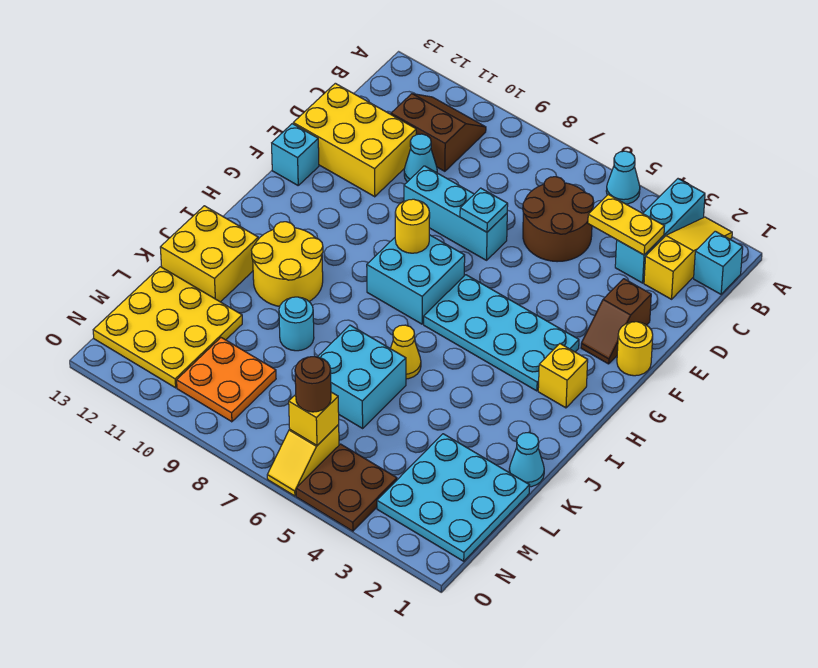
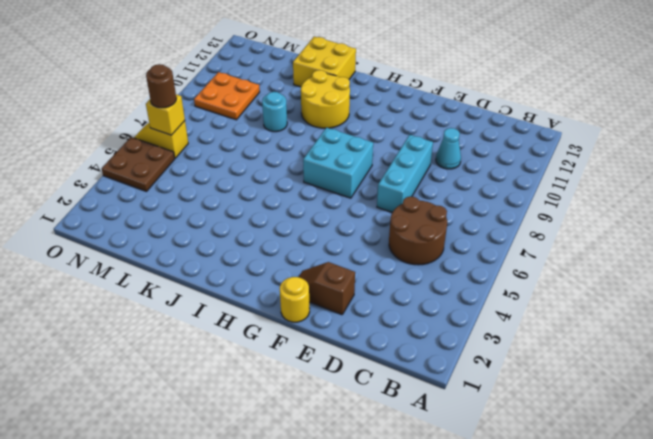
none -> yellow 1x3 slope [644,217,732,299]
none -> cyan 1x3 brick [615,179,705,283]
none -> cyan 1x1 cone [606,151,640,204]
none -> cyan 1x1 brick [694,231,743,294]

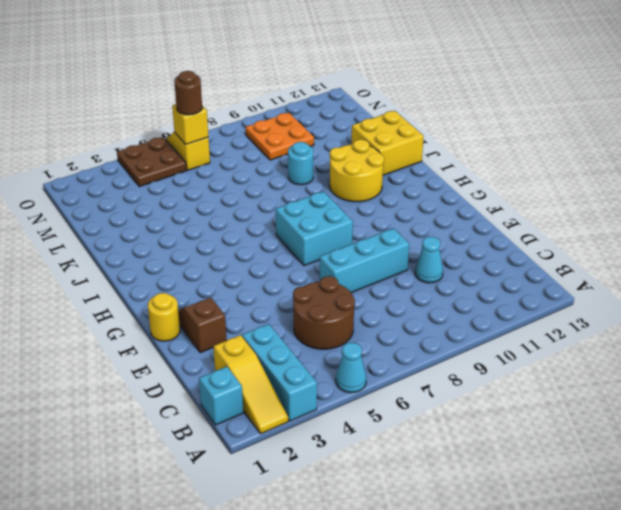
none -> brown 2x2 slope [391,94,486,171]
none -> yellow 2x3 brick [293,83,416,197]
none -> cyan 1x1 brick [272,124,319,185]
none -> cyan 2x4 plate [424,275,579,391]

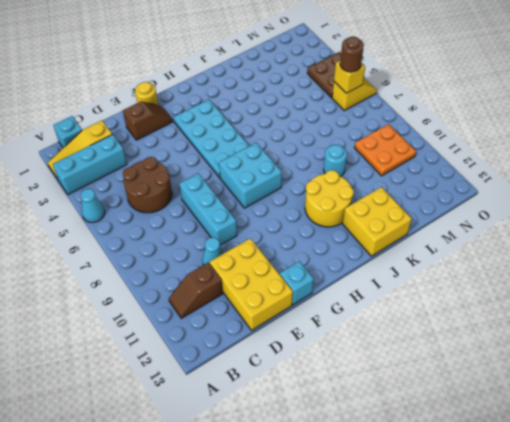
brown 1x2 slope [169,262,223,318] -> brown 2x2 slope [391,94,486,171]
none -> yellow 1x1 brick [538,344,588,408]
none -> yellow 1x1 cone [390,325,421,379]
none -> cyan 1x1 cone [509,433,544,487]
none -> cyan 2x2 brick [318,325,406,428]

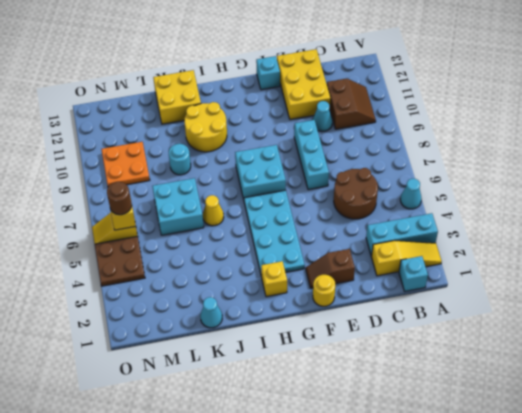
none -> cyan 3x3 plate [377,434,530,561]
none -> yellow 3x3 plate [93,267,242,388]
none -> yellow 1x2 plate [588,194,664,255]
none -> cyan 1x1 plate [460,188,508,232]

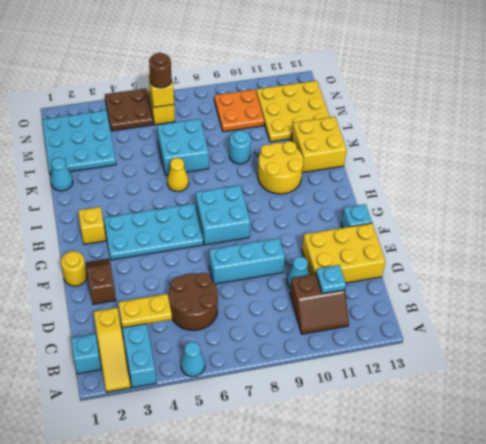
cyan 1x1 plate [316,265,346,294] -> cyan 1x1 plate moved to [460,188,508,232]
none -> yellow 1x1 round brick [395,199,430,253]

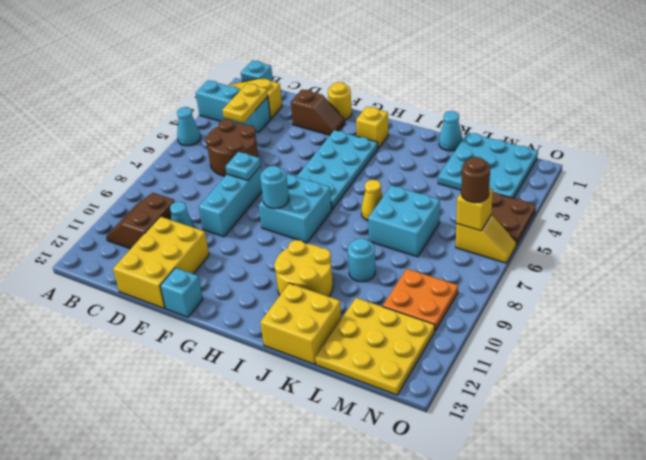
cyan 1x1 round brick [260,166,289,209] -> yellow 1x1 round brick [395,199,430,253]

